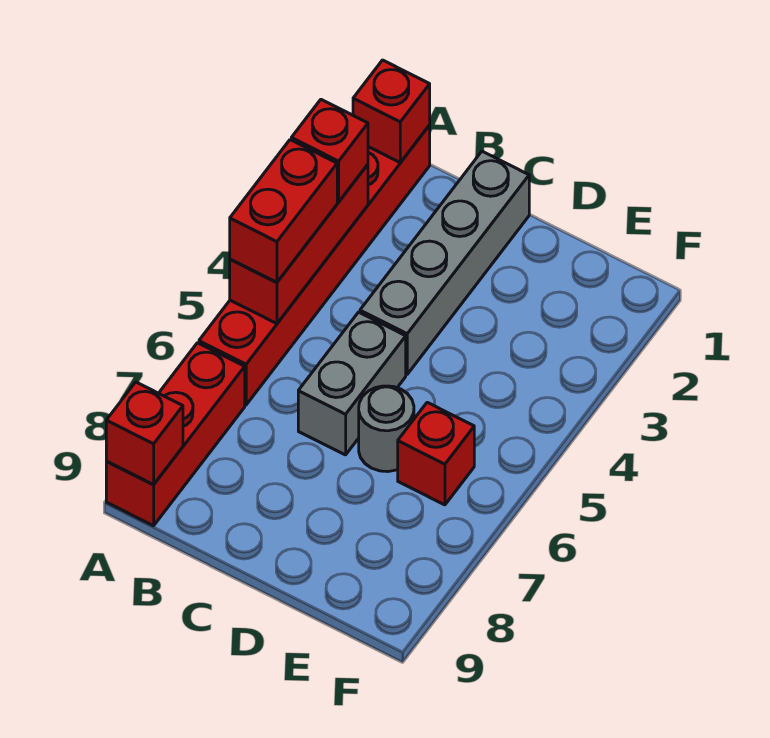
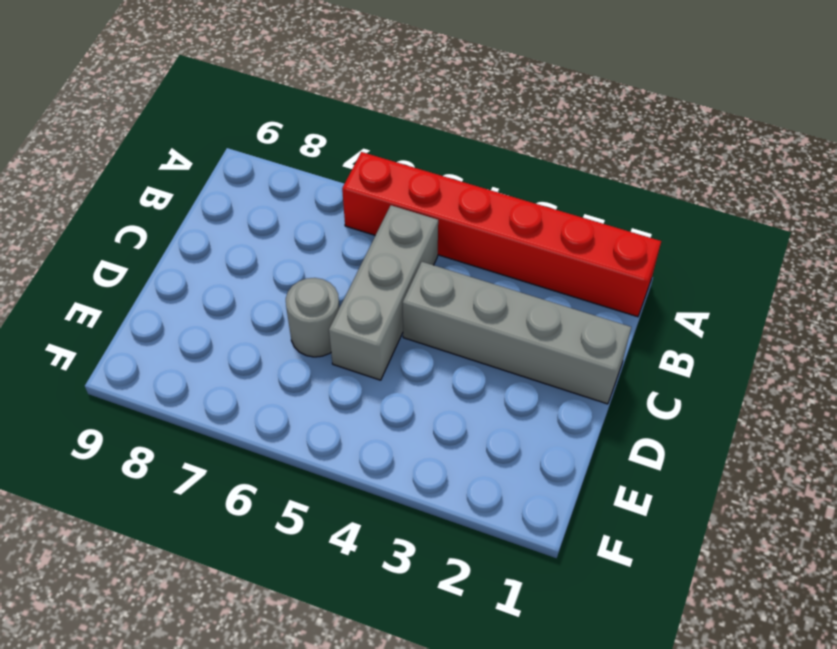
grey 1x3 brick [329,205,438,380] -> grey 1x2 brick [298,312,406,455]
none -> red 1x3 brick [106,343,245,526]
none -> red 1x1 brick [398,402,474,505]

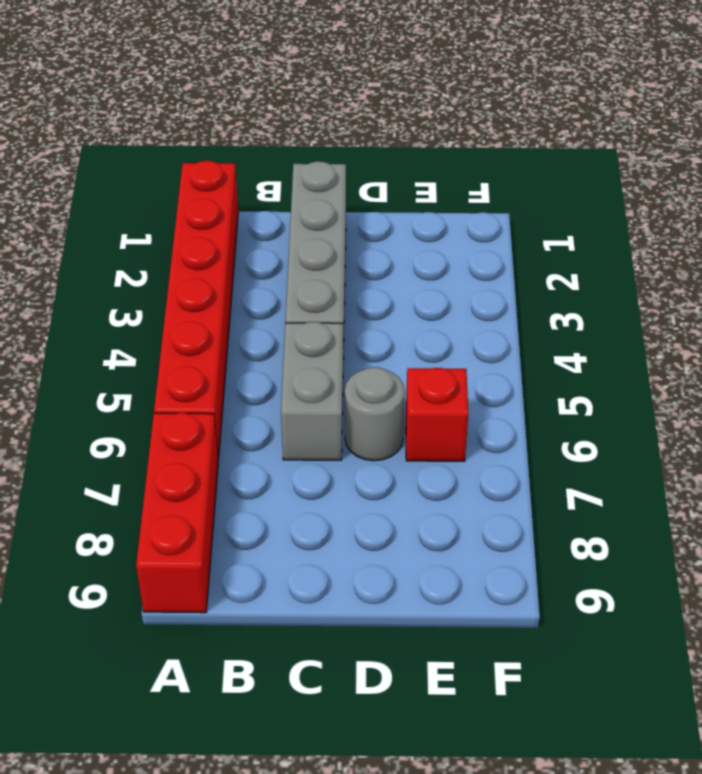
none -> red 1x1 brick [353,60,430,163]
none -> red 1x3 brick [230,165,368,324]

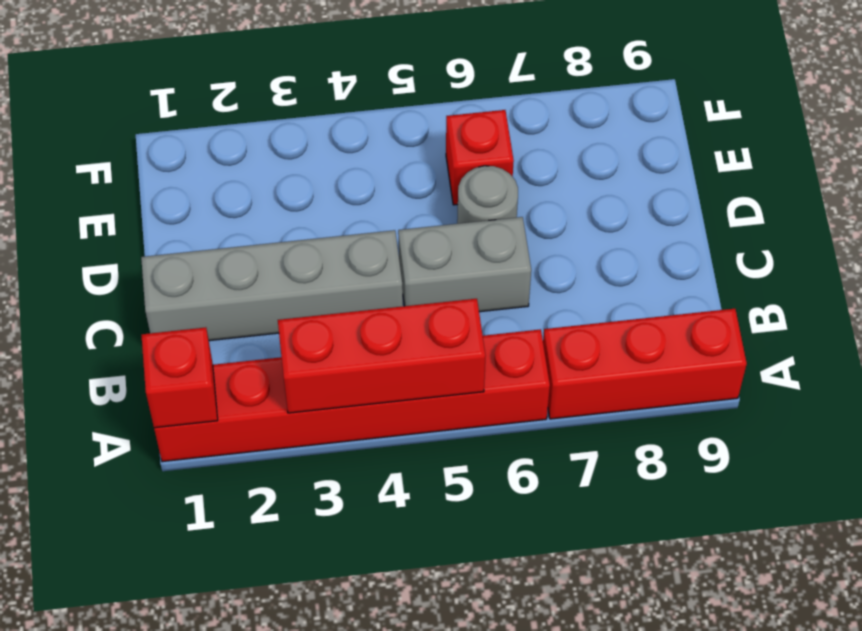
none -> red 1x1 brick [106,382,183,485]
none -> red 1x1 brick [291,100,368,202]

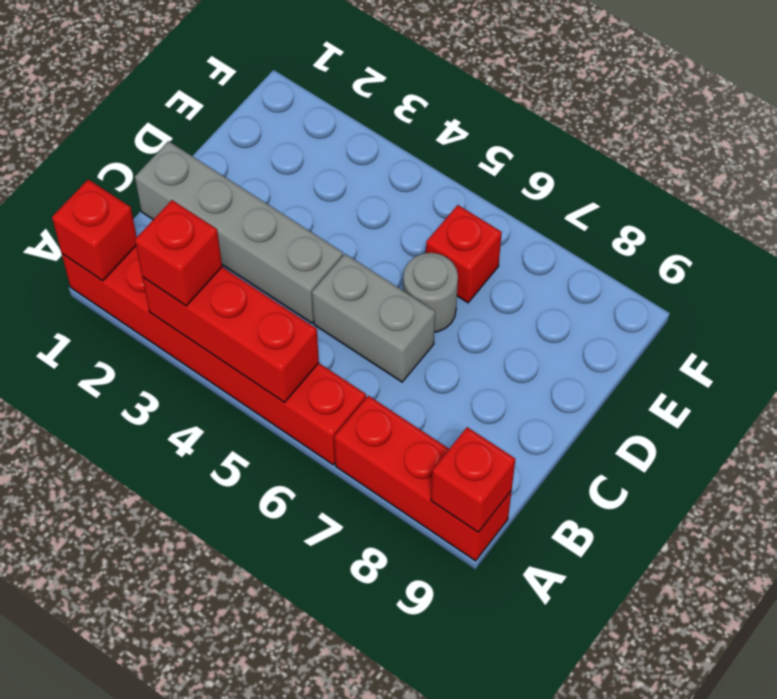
none -> red 1x2 brick [230,140,337,282]

